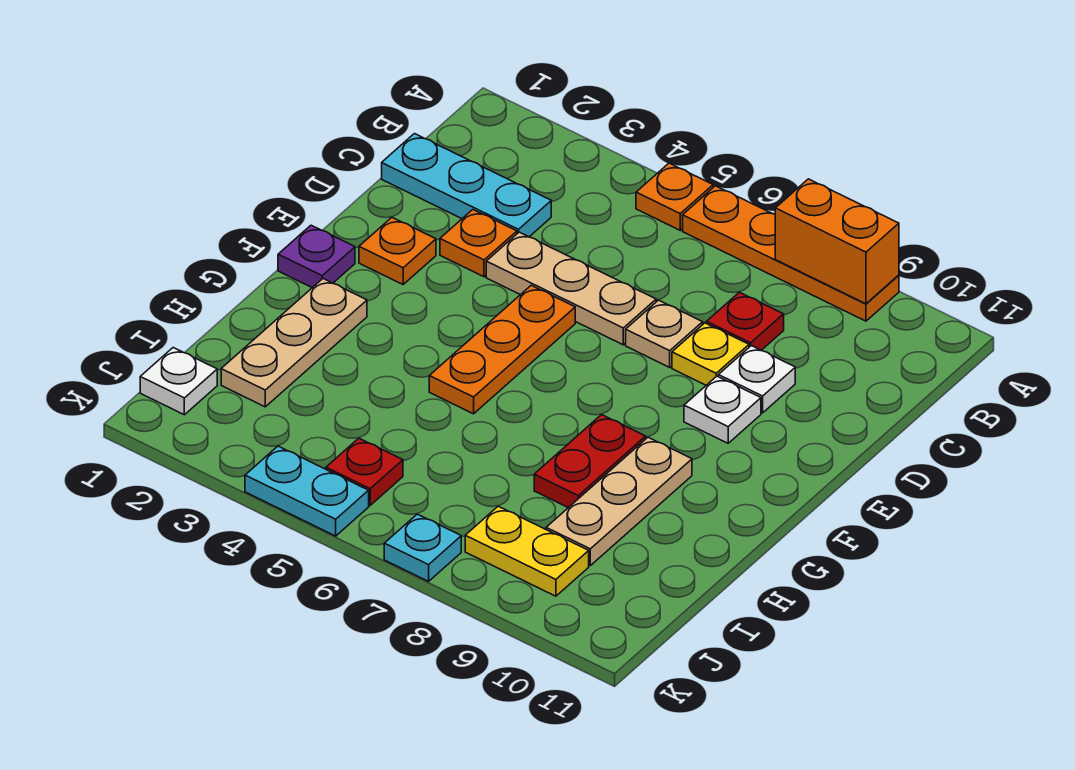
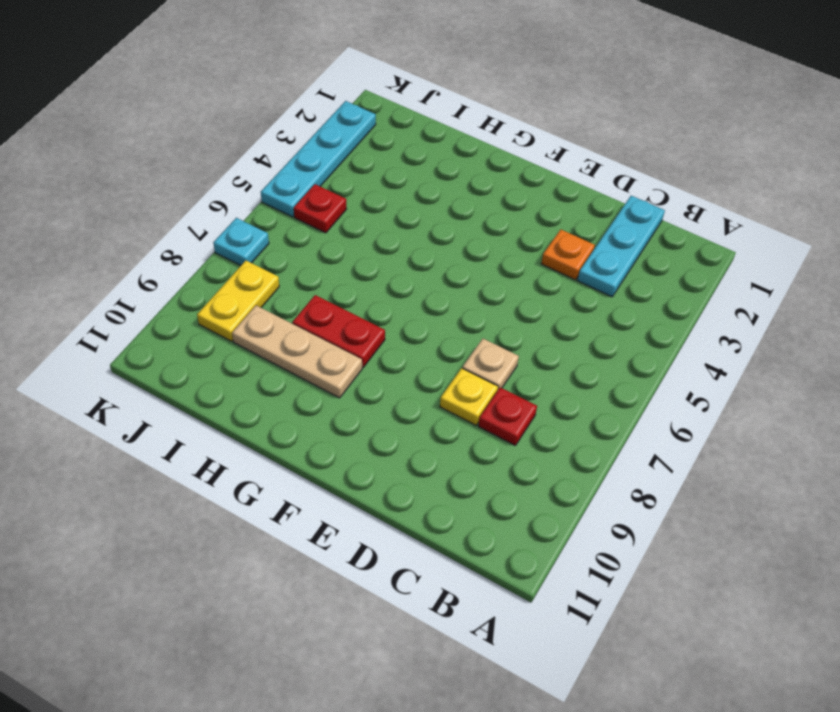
cyan 1x4 plate [261,101,376,217] -> cyan 1x2 plate [245,446,369,536]
none -> orange 1x1 plate [636,163,713,230]
none -> orange 1x4 plate [683,186,899,321]
none -> tan 1x3 plate [486,232,656,345]

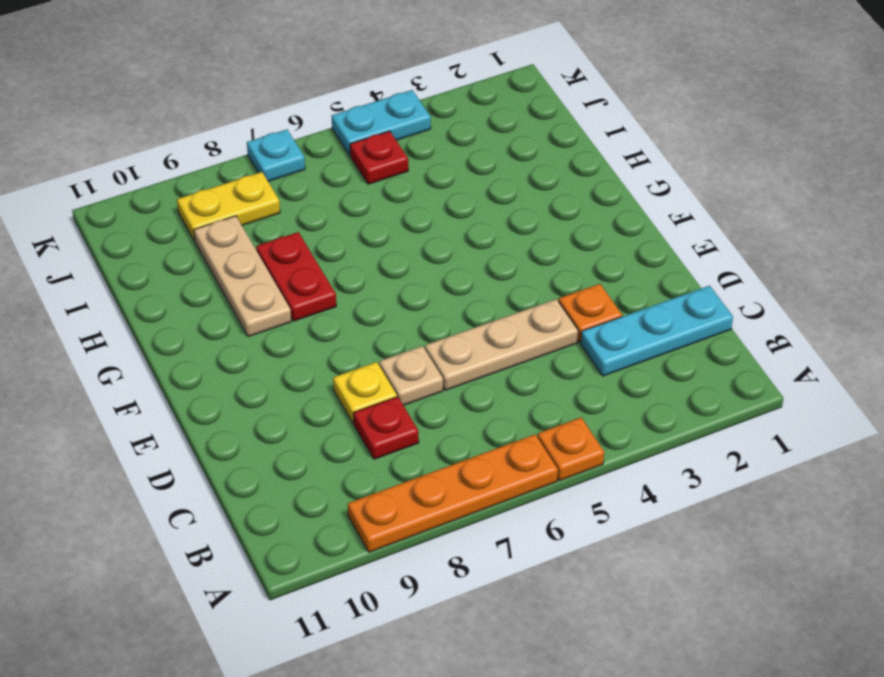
none -> white 1x1 plate [718,346,795,413]
none -> orange 1x1 plate [359,218,436,284]
none -> orange 1x3 plate [429,285,575,414]

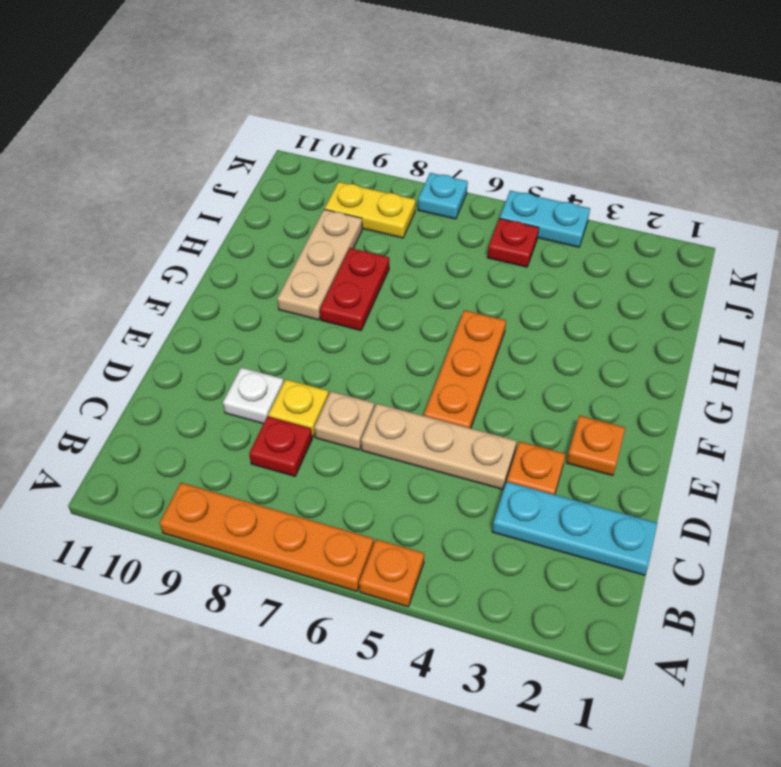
none -> white 1x1 plate [684,376,761,443]
none -> purple 1x1 plate [278,225,355,288]
none -> tan 1x3 plate [221,279,367,407]

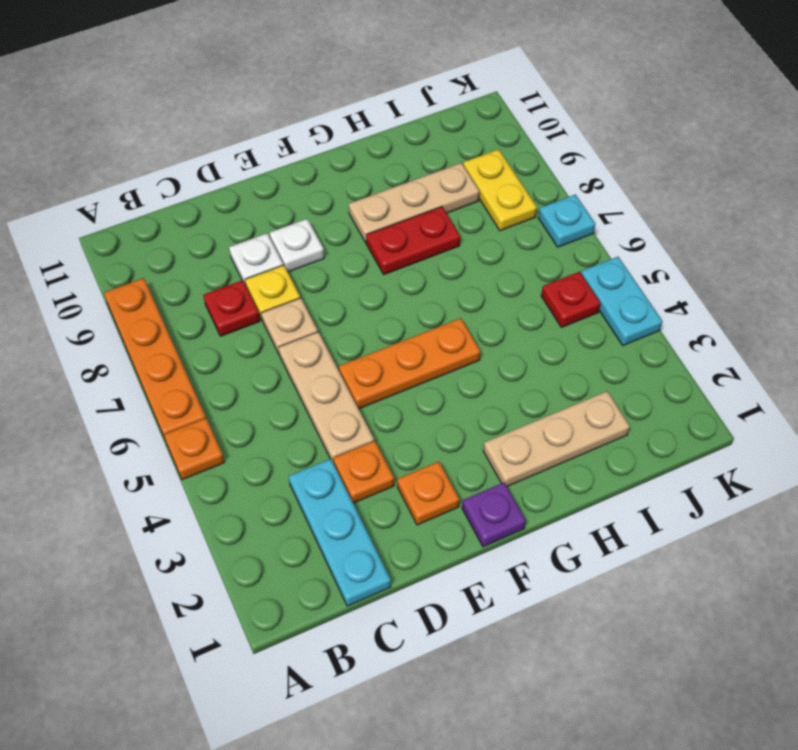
none -> white 1x1 plate [140,348,217,415]
none -> orange 1x2 brick [775,179,899,304]

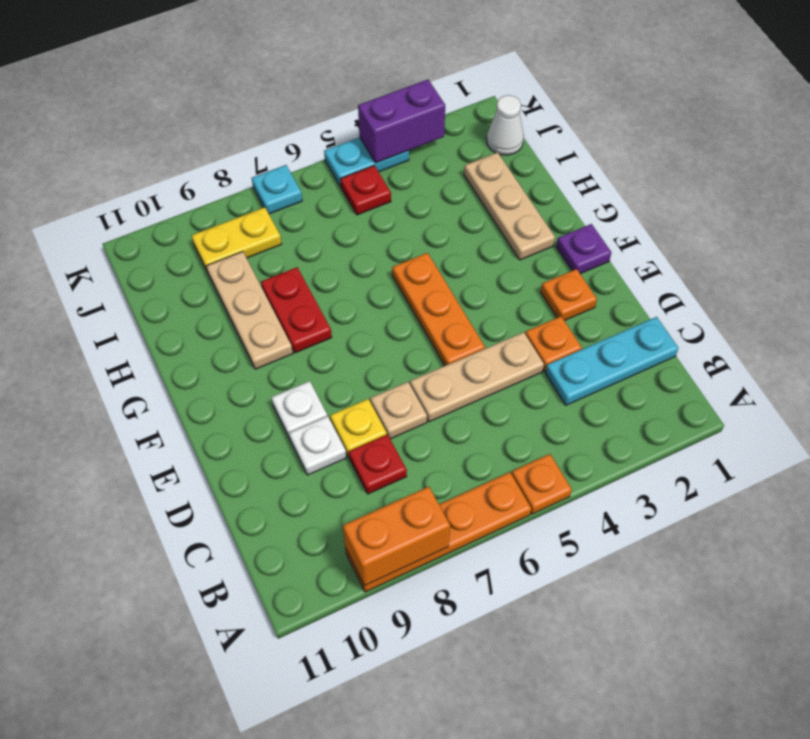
white 1x1 cone [487,95,524,155] -> white 1x1 plate [140,348,217,415]
purple 1x2 brick [358,80,445,163] -> none

